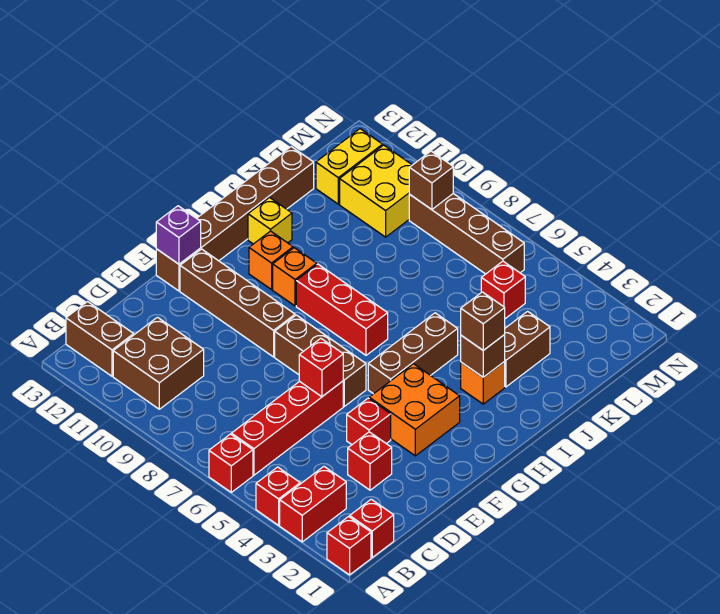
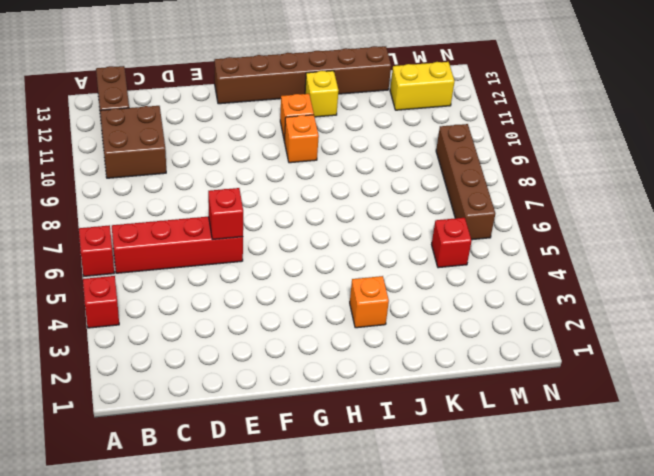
none -> red 1x1 brick [327,517,371,575]
none -> red 1x2 brick [280,467,346,542]
none -> red 1x1 brick [350,499,394,558]
none -> red 1x1 brick [348,432,392,490]

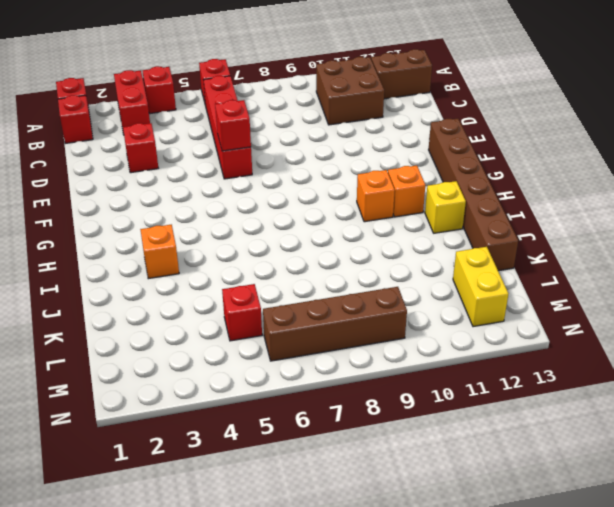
none -> red 1x1 brick [347,398,391,444]
none -> orange 2x2 brick [369,364,460,456]
none -> brown 1x3 brick [275,315,366,406]
none -> brown 1x4 brick [180,249,295,357]

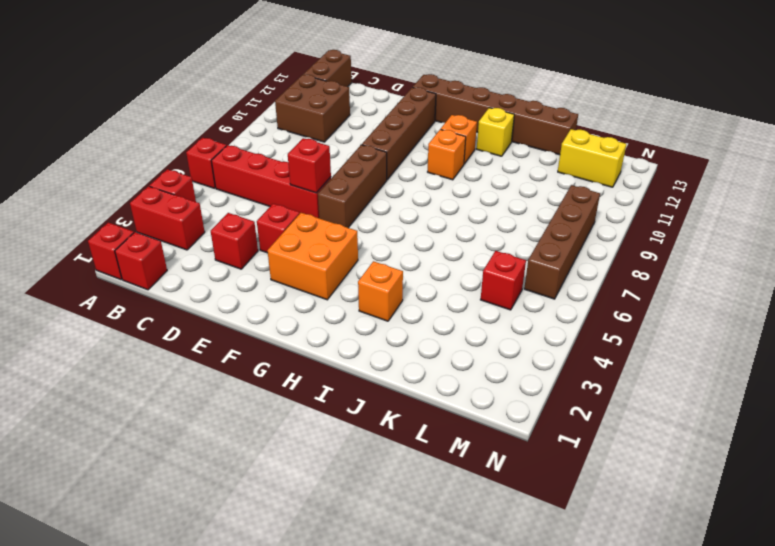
none -> brown 1x3 brick [368,313,458,394]
none -> red 1x3 brick [296,264,388,355]
none -> brown 1x2 brick [504,311,550,387]
none -> yellow 2x2 brick [340,145,412,237]

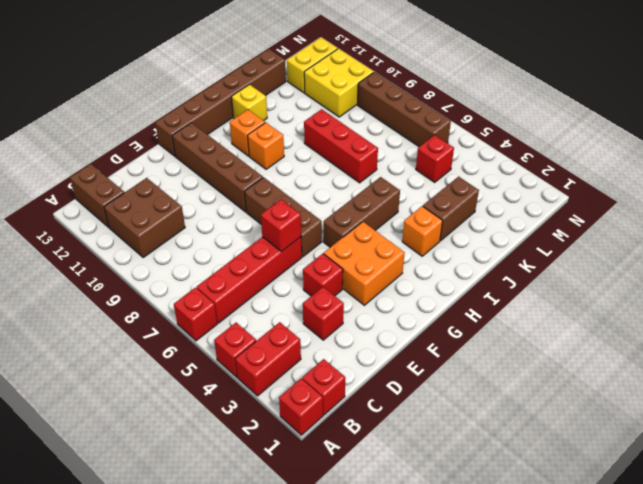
red 1x3 brick [304,109,378,183] -> red 1x3 brick moved to [296,264,388,355]
none -> purple 1x1 brick [156,206,201,264]
none -> brown 1x1 brick [461,335,505,377]
none -> brown 1x1 brick [409,151,453,210]
none -> brown 1x1 brick [461,292,505,350]

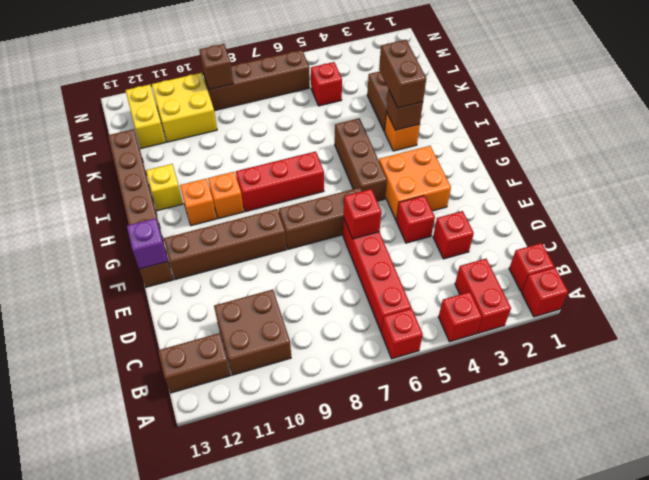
brown 1x2 brick [379,40,426,108] -> brown 1x1 brick [461,292,505,350]

